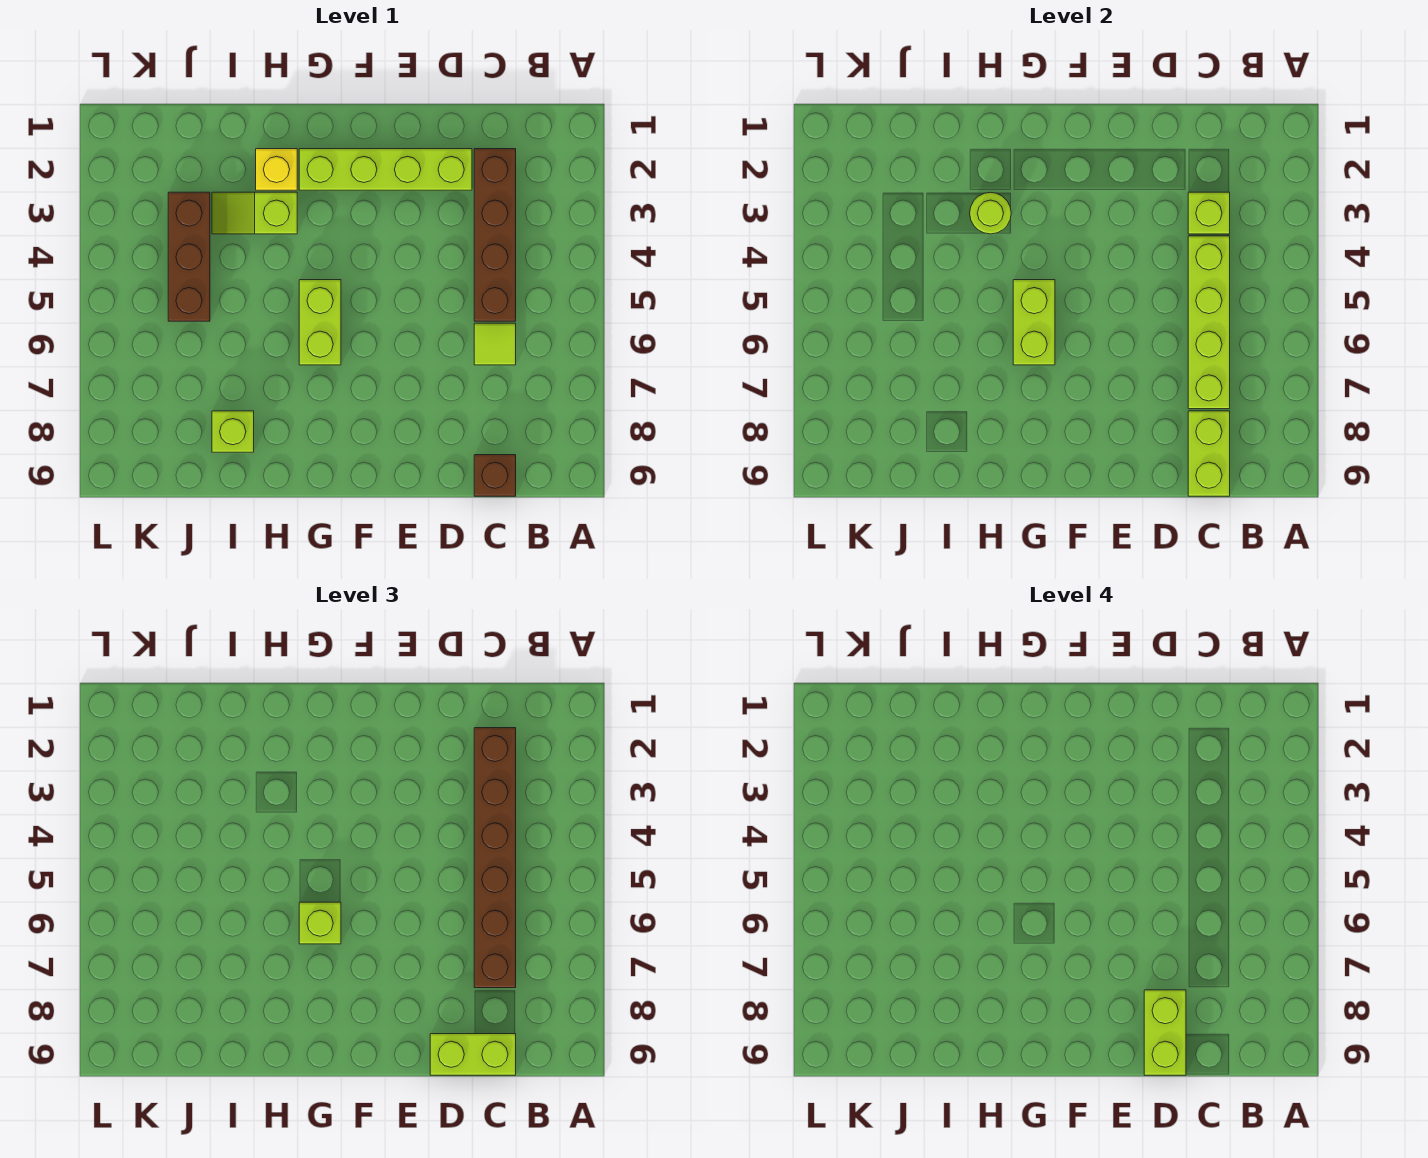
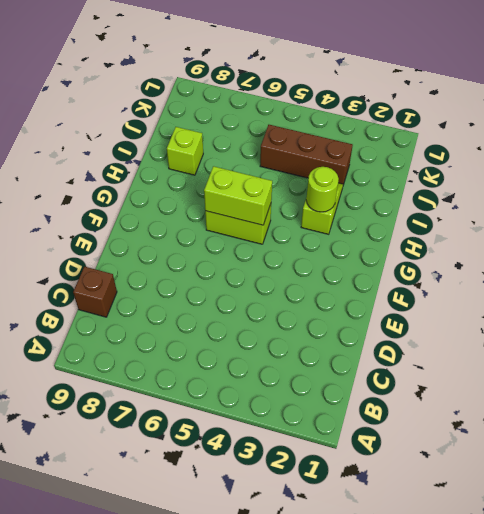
none -> brown 1x4 brick [474,149,516,321]
none -> lime 1x1 tile [474,323,516,365]
none -> lime 1x4 brick [299,149,472,190]

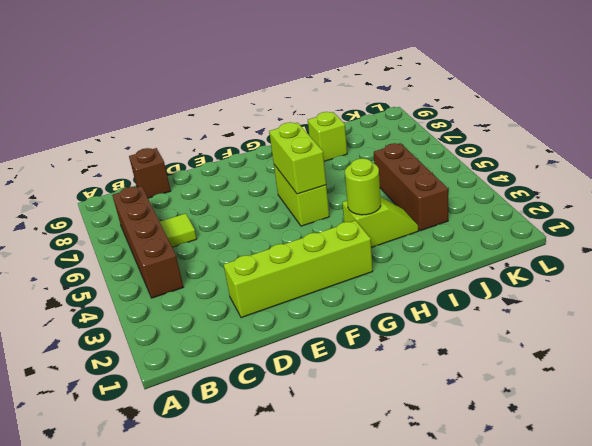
brown 1x4 brick [112,186,183,298] -> brown 1x4 brick moved to [474,149,516,321]
none -> yellow 1x1 brick [256,149,297,190]
none -> lime 1x1 brick [1188,192,1230,234]
none -> lime 1x4 brick [1188,236,1230,409]

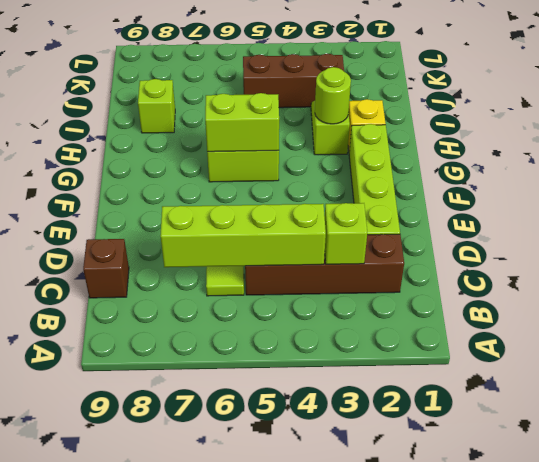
none -> lime 1x2 brick [1188,411,1230,496]
none -> brown 1x6 brick [474,728,516,988]
none -> lime 1x2 brick [430,1034,516,1075]

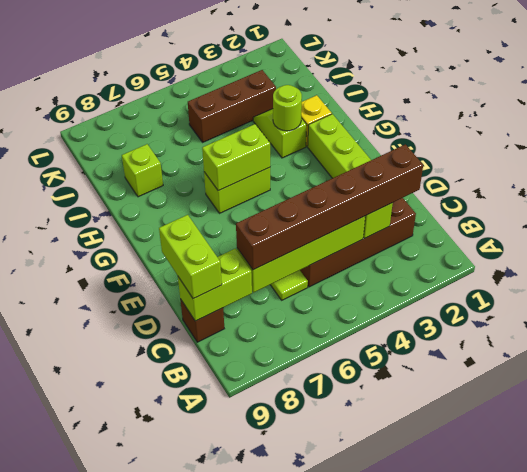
none -> lime 1x1 brick [299,902,341,944]
none -> lime 1x2 brick [1144,990,1186,1075]

